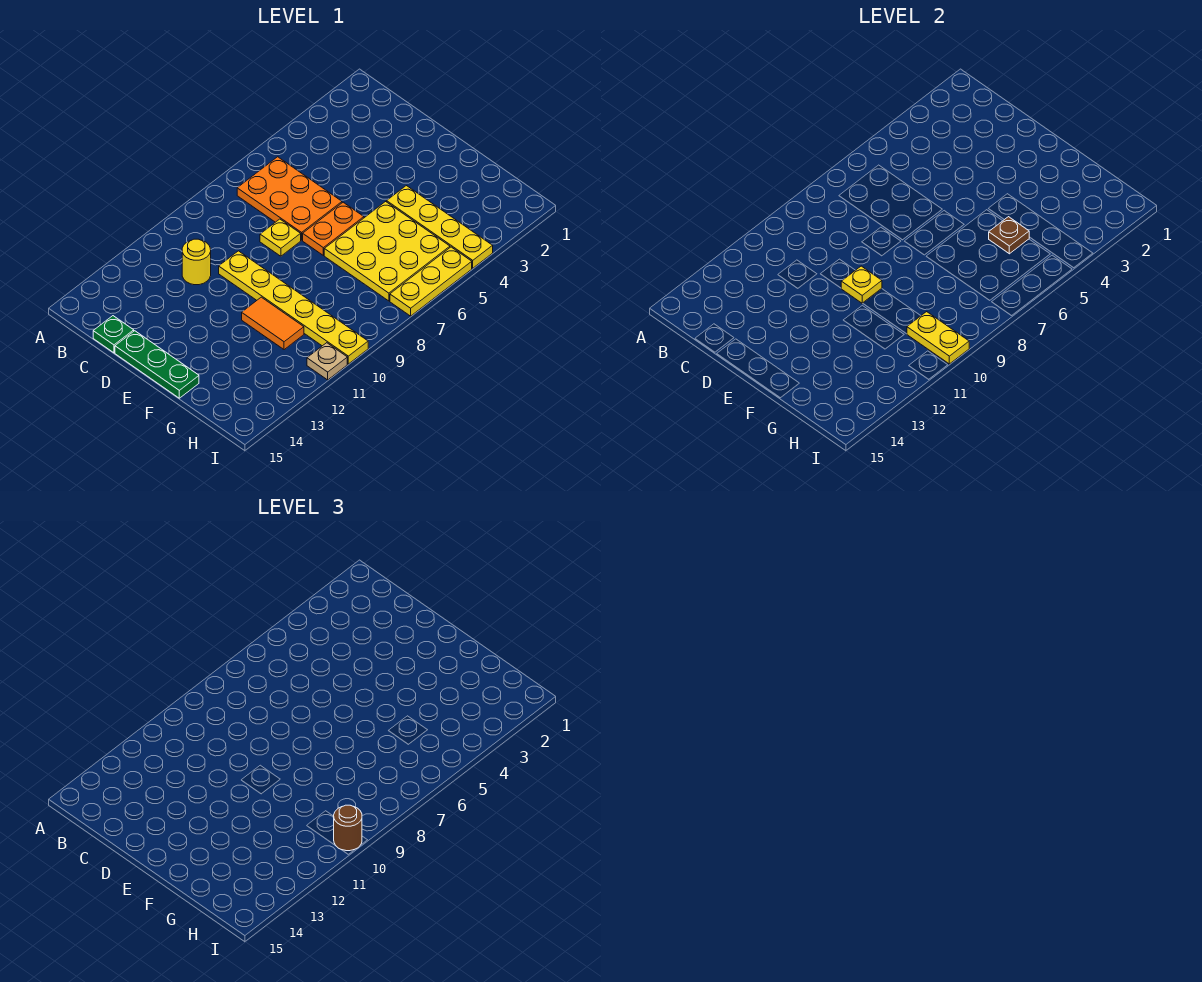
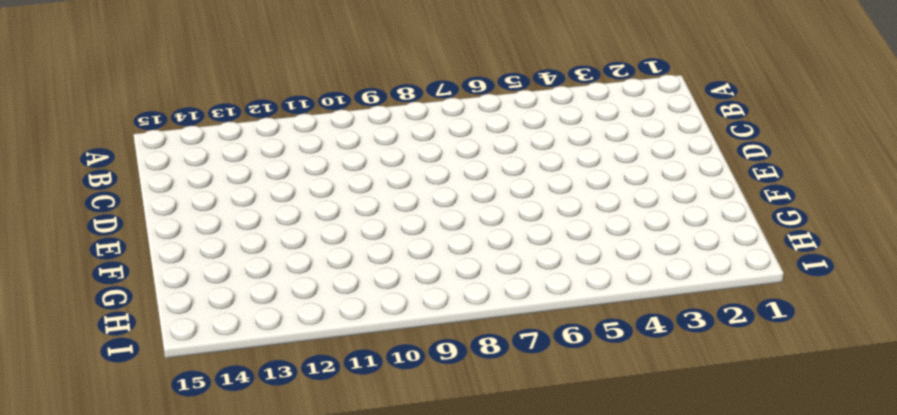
none -> orange 2x3 plate [237,157,342,240]
none -> yellow 1x1 round brick [182,239,211,285]
none -> green 1x1 plate [93,316,134,353]

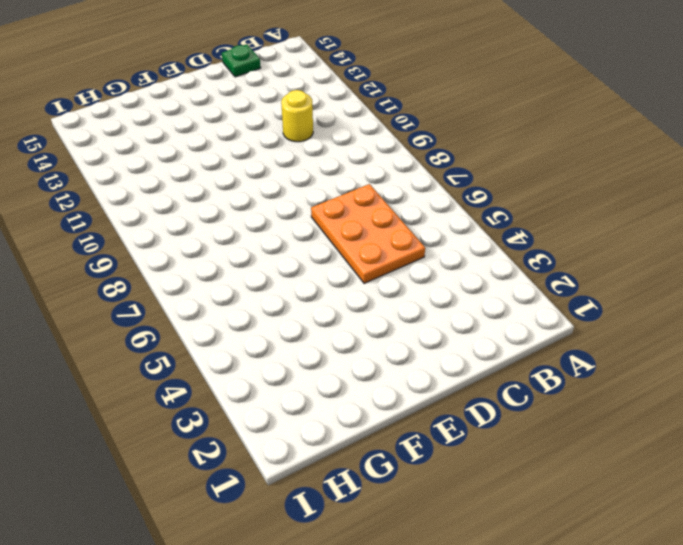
orange 2x3 plate [311,184,425,283] -> orange 2x3 plate turned to [237,157,342,240]
none -> yellow 1x1 plate [260,219,301,256]
none -> yellow 1x6 plate [219,251,368,364]
none -> green 1x3 plate [115,331,199,398]

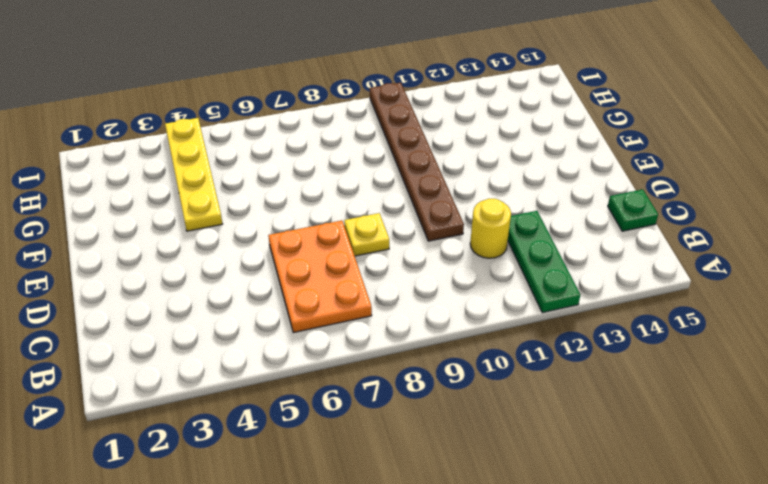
green 1x3 plate [508,211,580,313] -> green 1x3 plate moved to [115,331,199,398]
brown 1x6 plate [370,83,464,241] -> yellow 1x6 plate [219,251,368,364]
none -> orange 1x2 plate [303,202,364,255]
none -> yellow 3x3 plate [324,202,450,301]
none -> orange 1x2 tile [242,297,304,350]

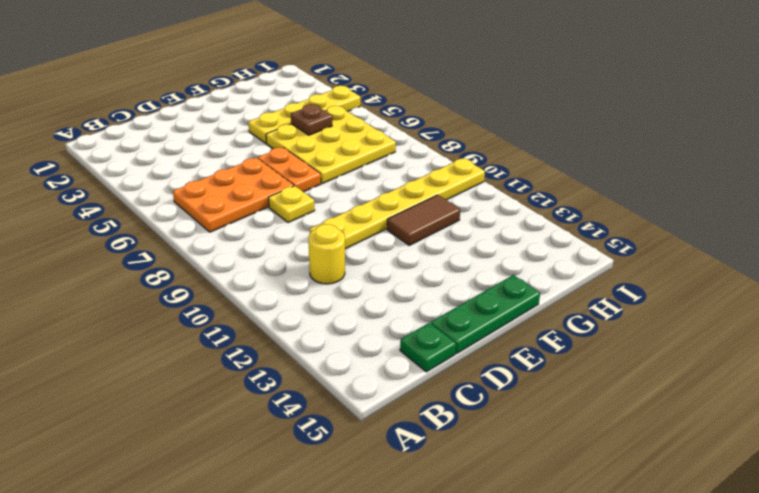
brown 1x2 tile [387,195,460,245] -> orange 1x2 tile [242,297,304,350]
none -> yellow 1x3 plate [390,247,472,316]
none -> tan 1x1 plate [307,343,347,380]
none -> yellow 1x1 plate [841,266,882,303]

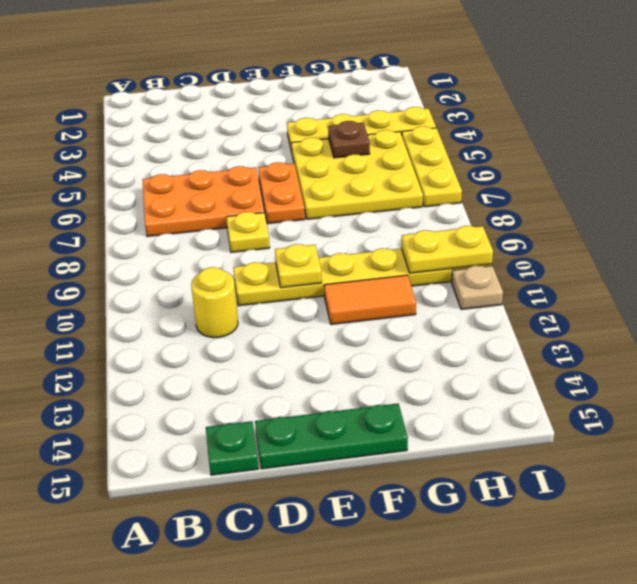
none -> brown 1x1 round brick [334,805,362,851]

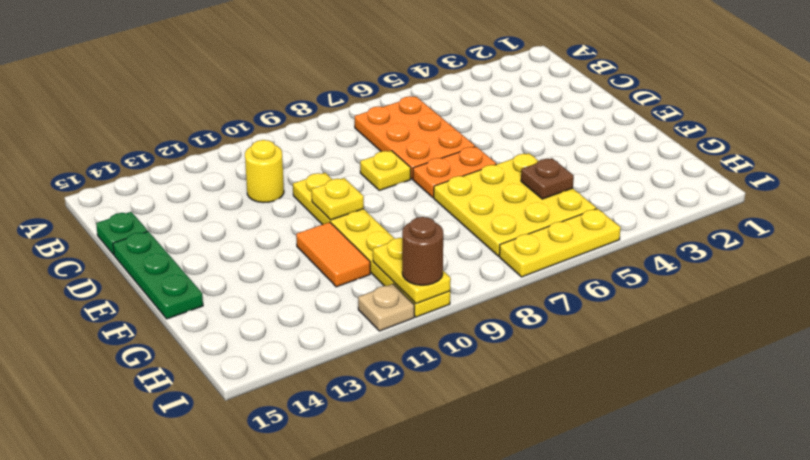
none -> yellow 1x4 plate [387,186,493,268]

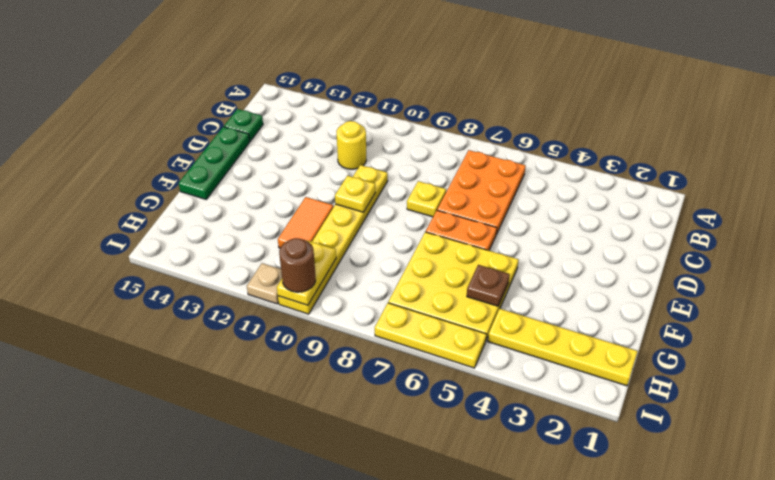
yellow 1x4 plate [488,309,638,386] -> yellow 1x4 plate turned to [387,186,493,268]

